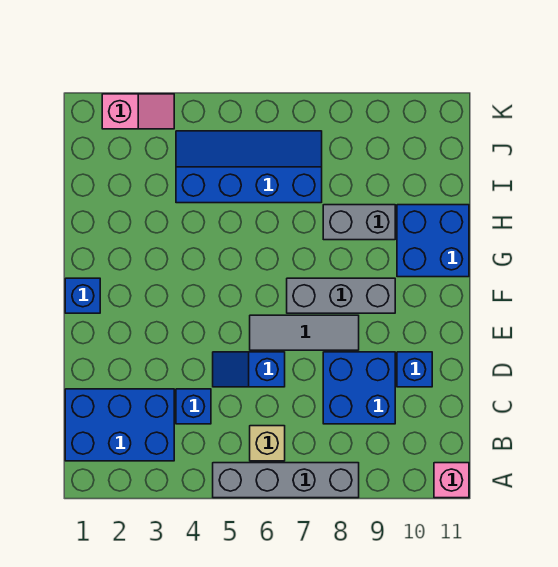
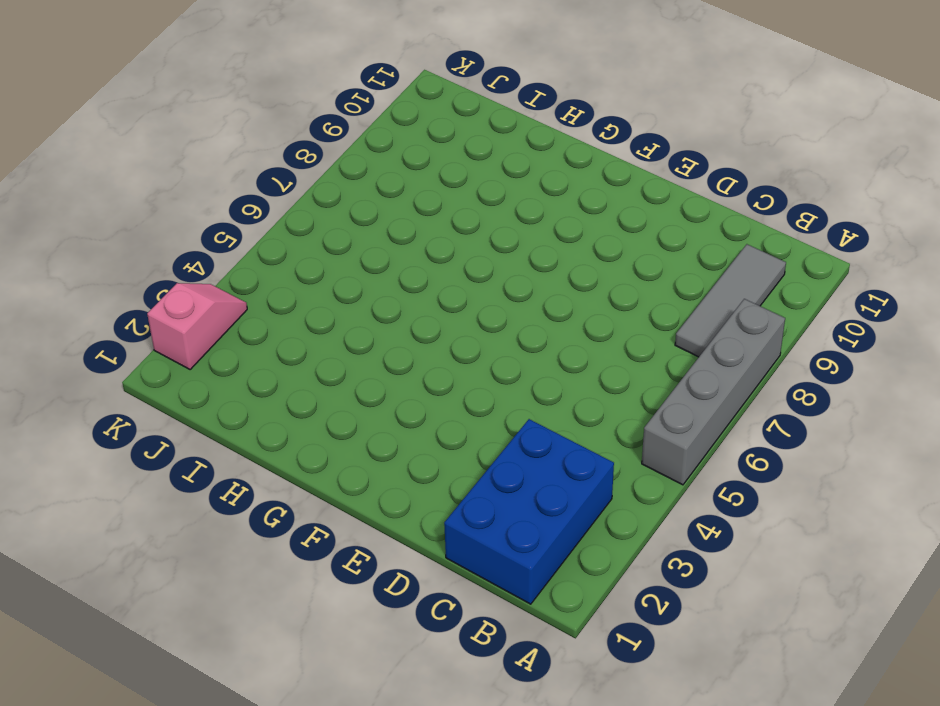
grey 1x3 tile [675,244,786,357] -> grey 1x3 tile moved to [250,315,359,350]
none -> pink 1x1 brick [434,463,469,498]
none -> tan 1x1 brick [250,426,285,461]
none -> blue 1x1 brick [176,389,211,424]

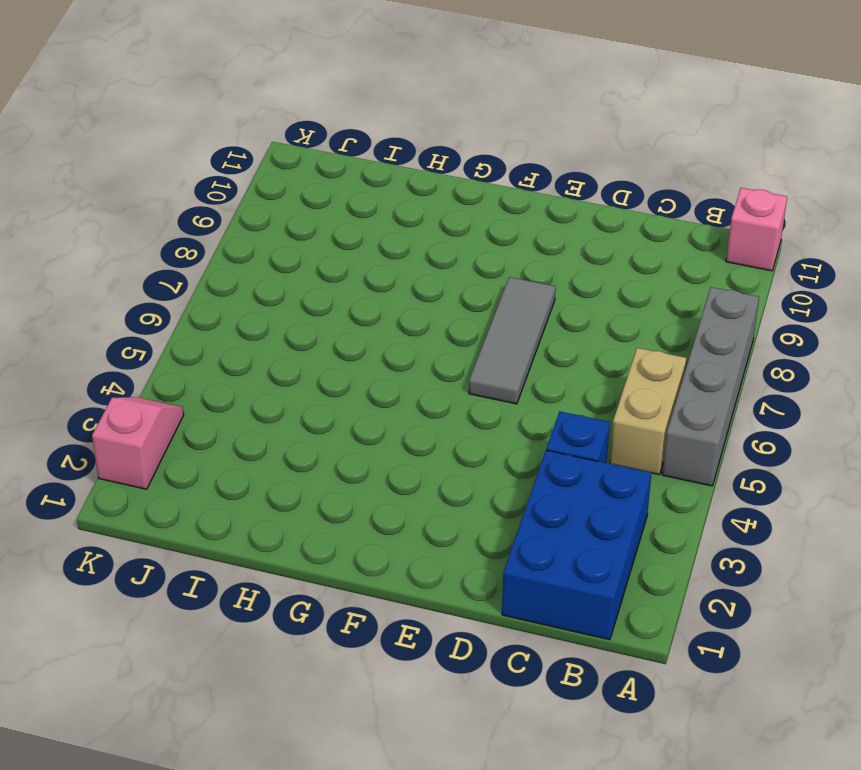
tan 1x2 brick [610,348,686,475] -> tan 1x1 brick [250,426,285,461]
none -> blue 2x2 brick [323,352,395,424]
none -> blue 1x2 slope [213,352,285,387]
none -> blue 1x1 brick [397,352,432,387]

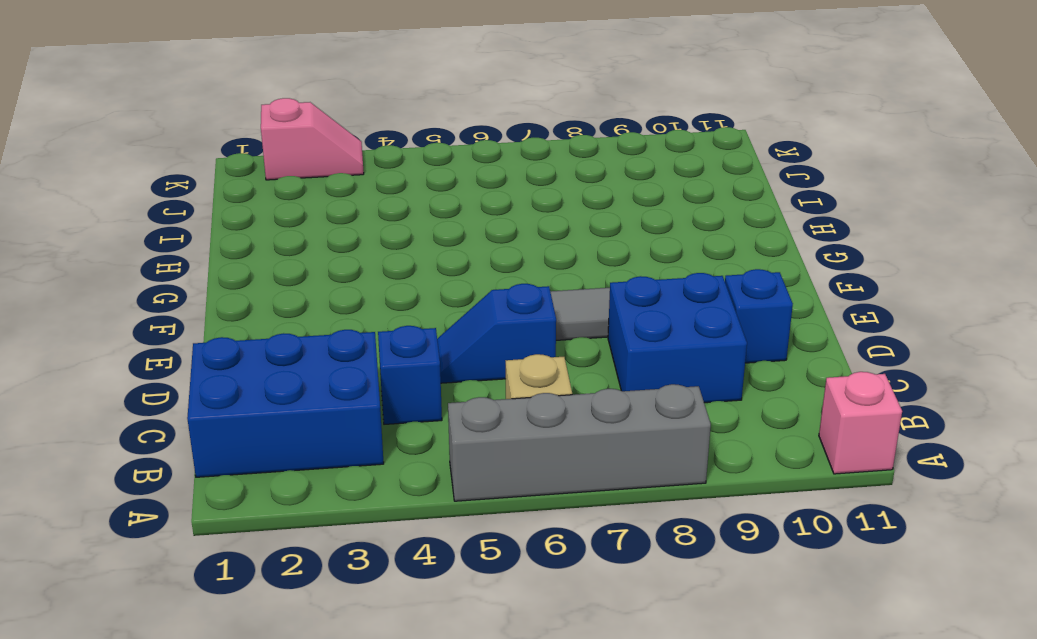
none -> blue 1x1 brick [65,278,100,313]
none -> grey 1x3 brick [287,278,395,313]
none -> blue 2x2 brick [397,205,469,277]

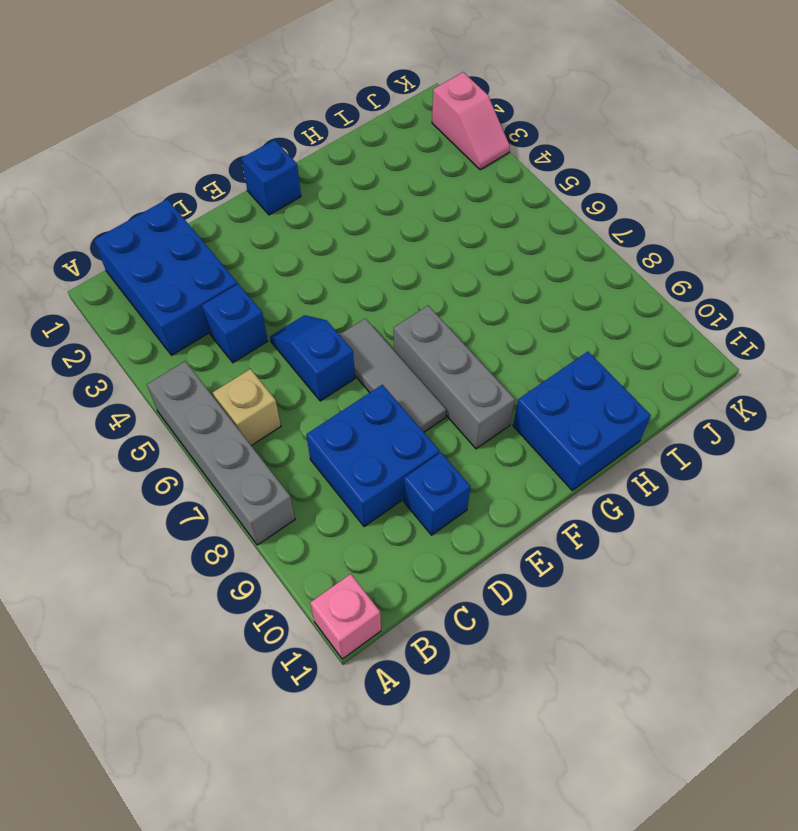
none -> grey 1x2 brick [323,205,395,240]
none -> blue 2x4 slope [176,131,322,203]

